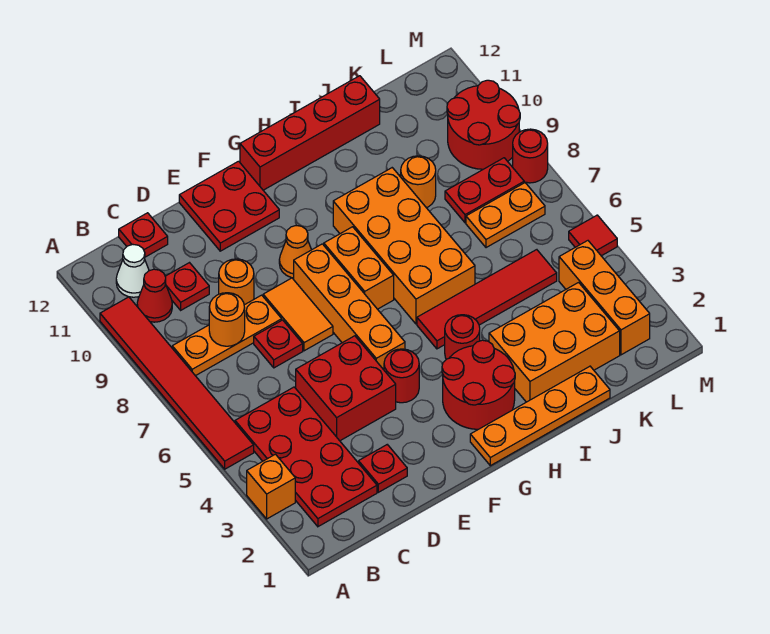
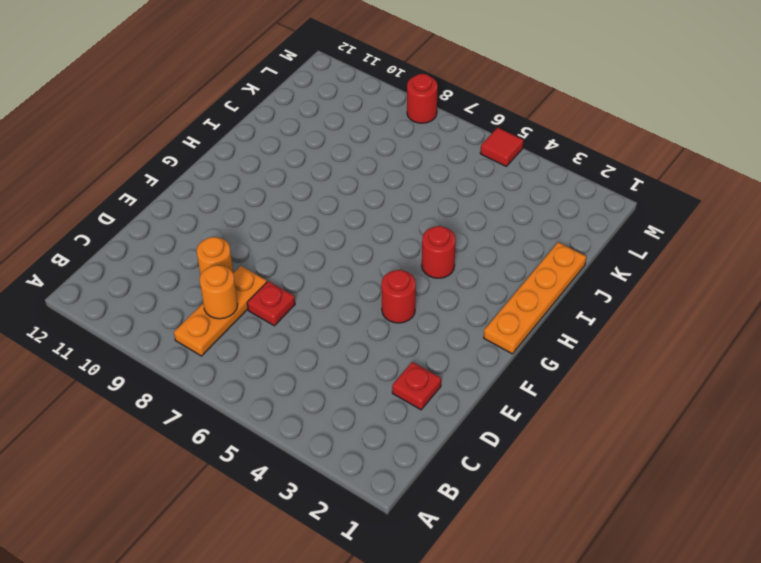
none -> orange 1x1 brick [247,454,295,519]
none -> red 1x6 tile [100,297,254,469]
none -> red 2x4 plate [235,387,377,527]
none -> red 1x1 cone [137,269,172,322]

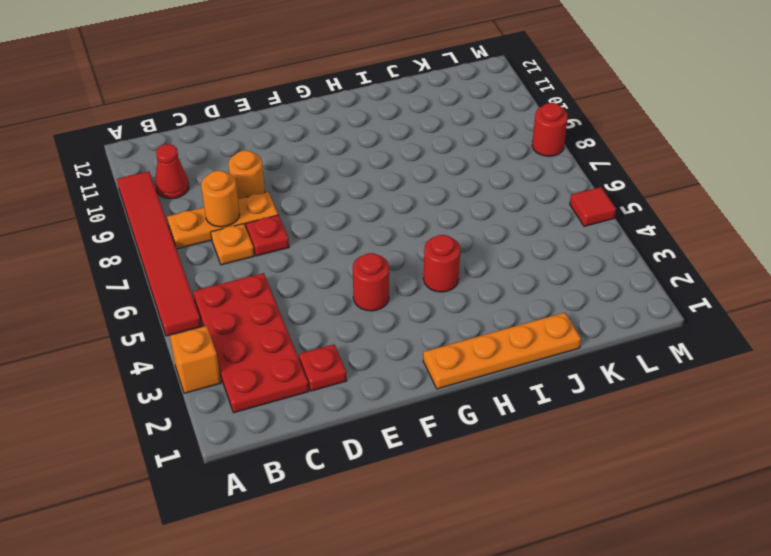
orange 1x1 plate [211,224,254,265] -> none
none -> white 1x1 cone [116,245,149,297]
none -> red 1x1 plate [165,263,209,310]
none -> red 1x1 plate [119,213,168,257]
none -> red 2x2 brick [296,336,396,441]

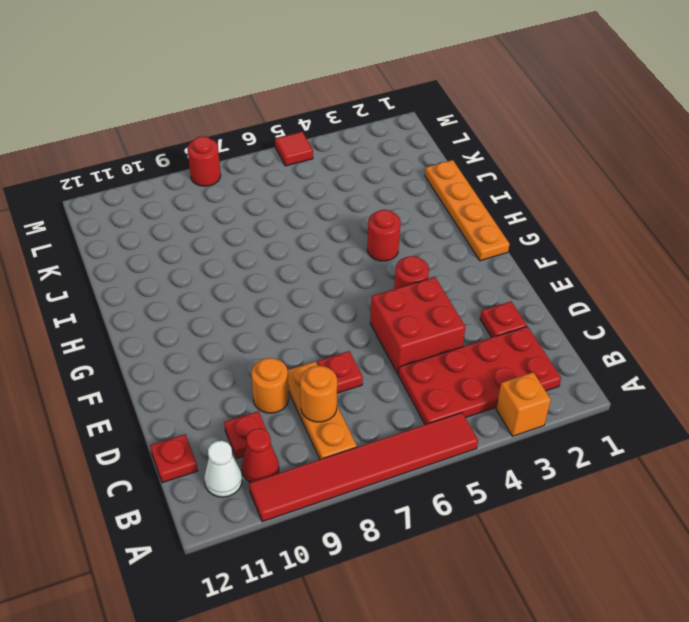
none -> orange 1x2 tile [263,278,333,351]
none -> red 2x2 plate [179,161,279,251]
none -> orange 1x4 brick [294,244,405,370]
none -> orange 1x1 cone [279,225,311,278]

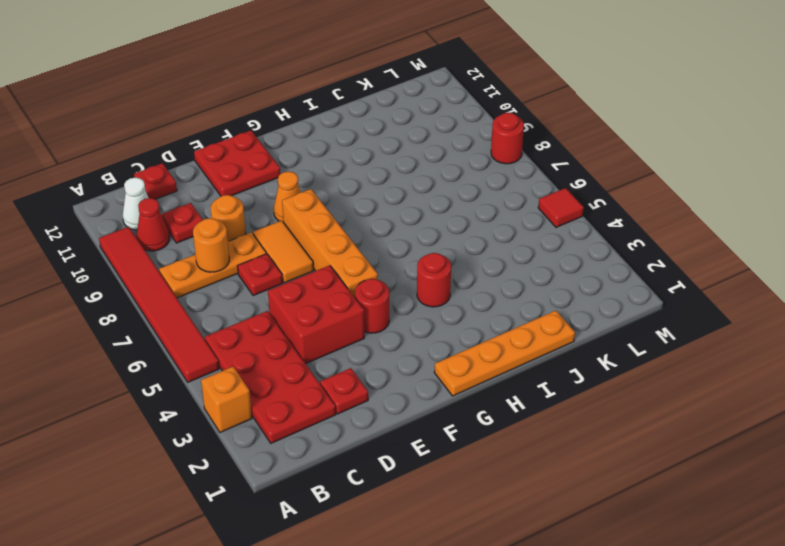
none -> red 2x2 round brick [442,340,515,429]
none -> orange 1x2 brick [324,227,394,309]
none -> red 1x4 brick [240,76,380,190]
none -> red 1x4 tile [417,250,557,349]

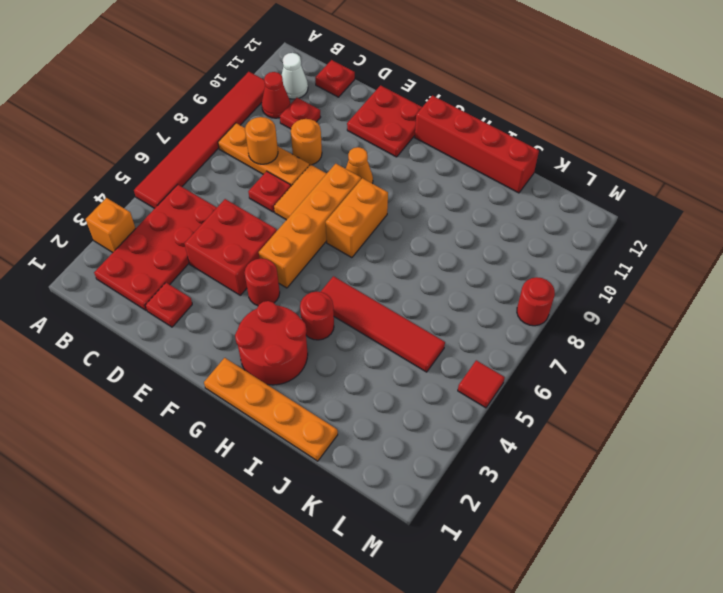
none -> orange 2x4 brick [333,168,475,324]
none -> orange 2x3 brick [489,283,620,402]
none -> orange 1x1 round brick [401,156,436,208]
none -> orange 1x2 plate [466,183,545,248]

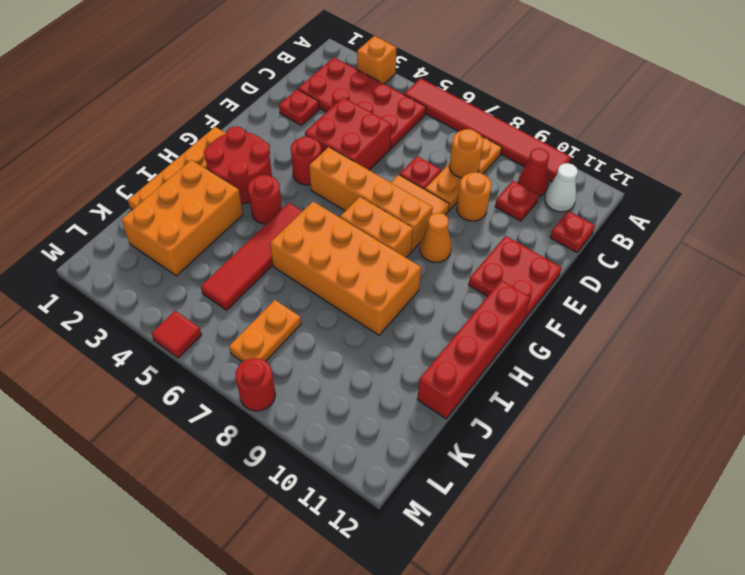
none -> orange 1x1 round brick [401,156,436,208]
none -> red 1x2 plate [445,158,524,223]
none -> orange 1x3 brick [559,241,650,355]
none -> red 2x2 round brick [447,80,520,169]

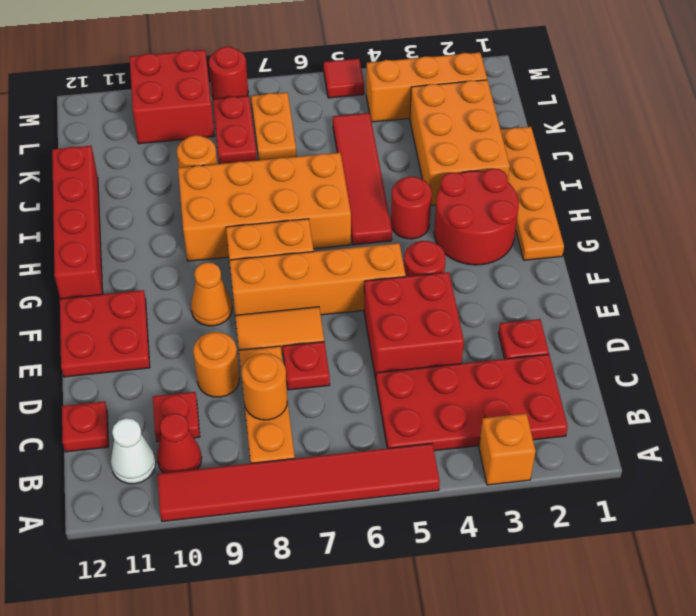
red 2x2 brick [130,50,214,144] -> red 2x2 round brick [447,80,520,169]

